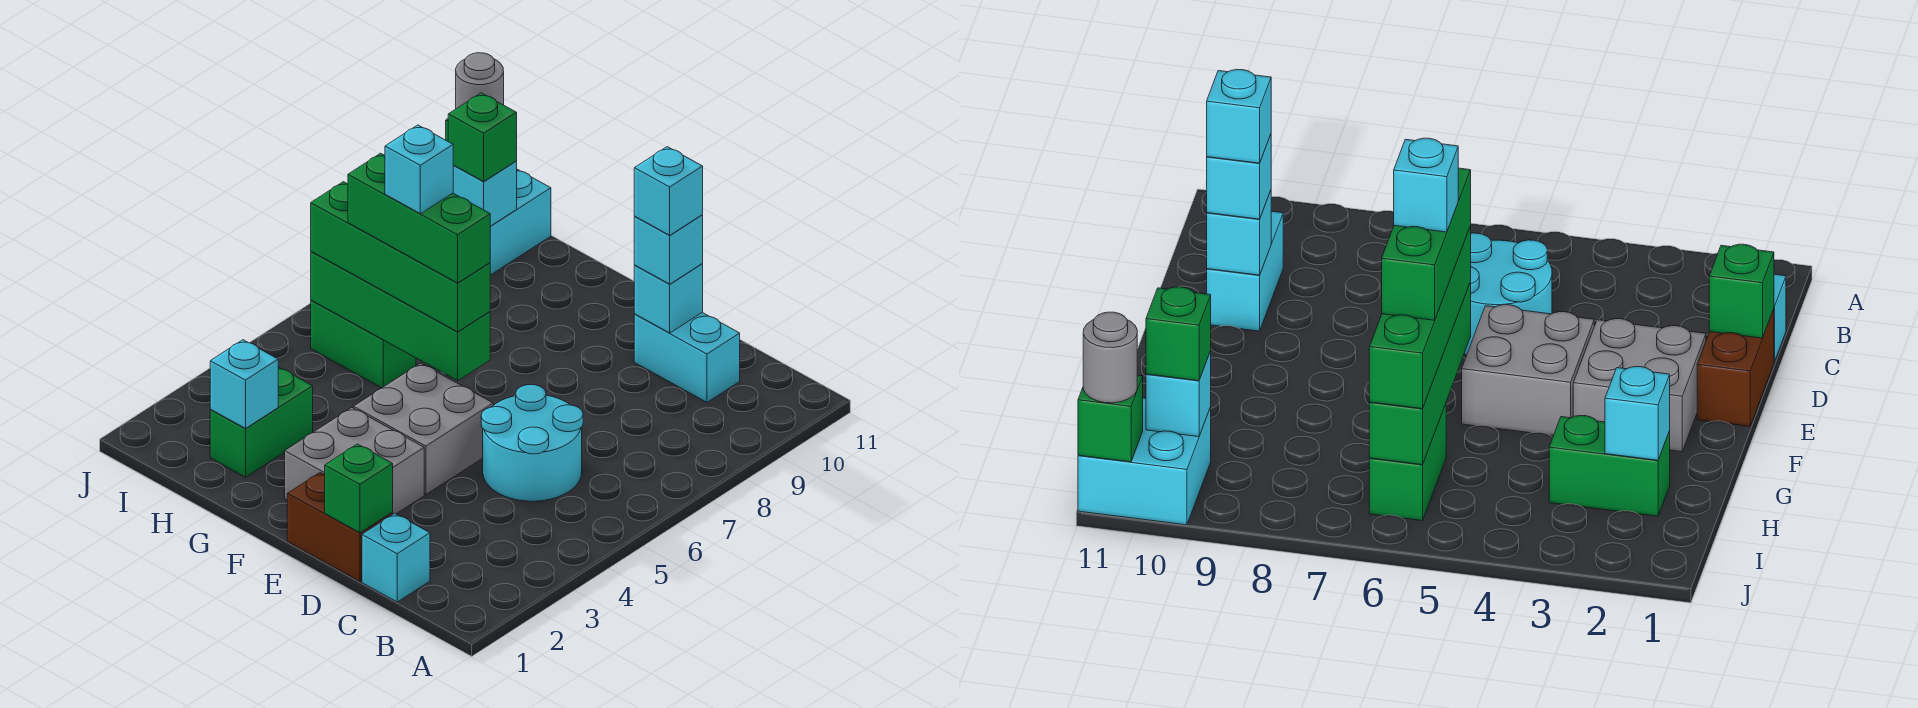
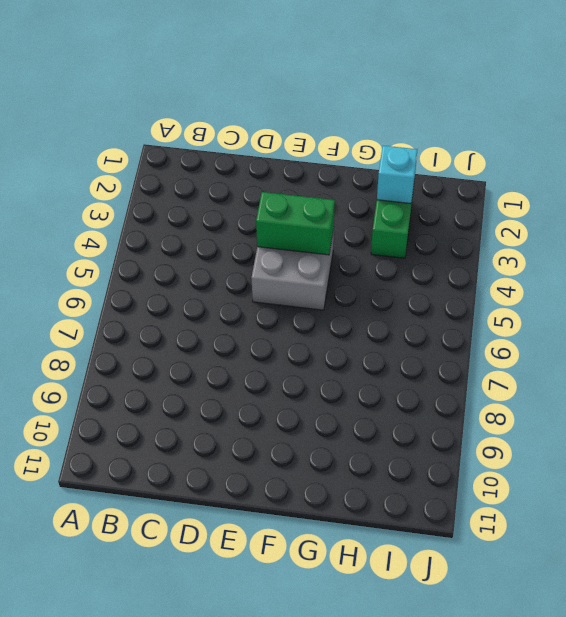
green 1x2 brick [256,192,335,255] -> green 1x2 brick moved to [311,300,416,388]
none -> cyan 1x1 brick [362,513,430,602]
none -> cyan 2x2 round brick [481,385,583,501]
none -> cyan 1x2 brick [634,312,740,402]

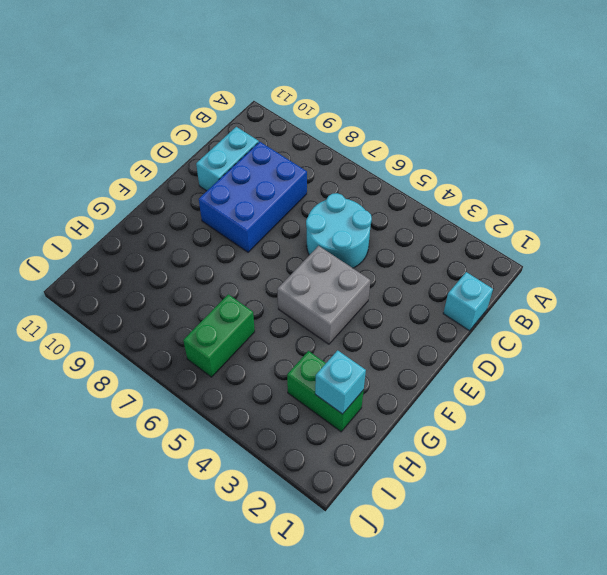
blue 2x3 brick [199,142,307,252] -> none
none -> brown 1x2 brick [287,472,393,581]
none -> grey 2x2 brick [285,408,424,514]
none -> cyan 2x2 brick [490,169,551,275]

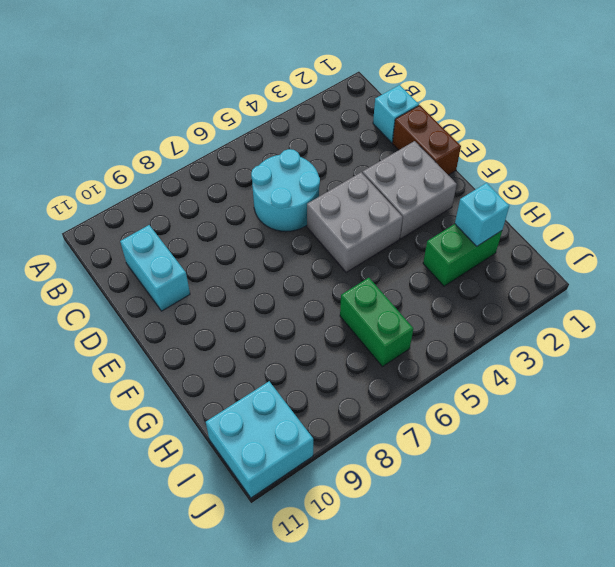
none -> green 1x1 brick [325,444,393,533]
none -> cyan 1x1 brick [634,264,703,333]
none -> green 1x4 brick [311,251,490,381]

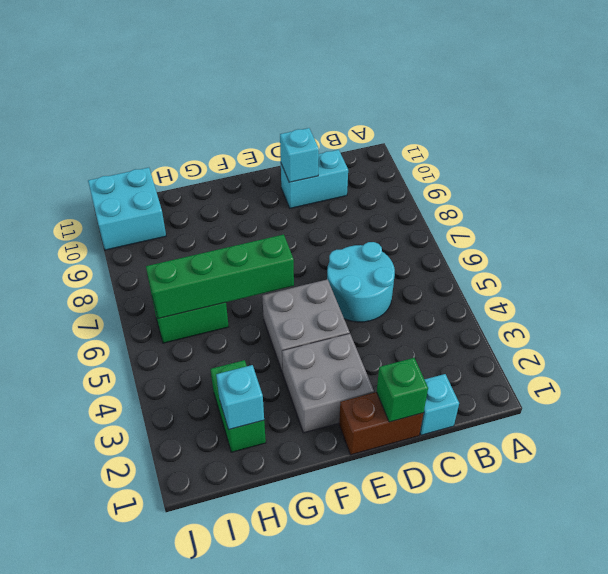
none -> cyan 1x1 brick [453,161,517,226]
none -> green 1x1 brick [1078,375,1143,462]
none -> cyan 1x1 brick [634,215,703,284]

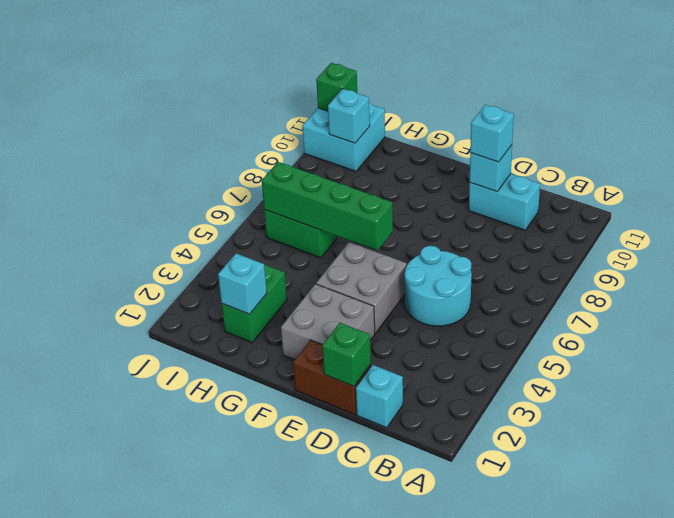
none -> green 1x4 brick [311,182,490,332]
none -> green 1x1 brick [448,93,517,181]
none -> grey 1x1 round brick [456,53,504,109]

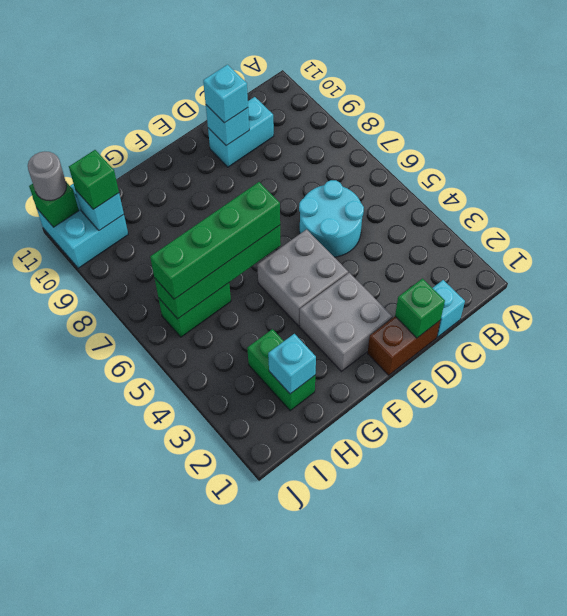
none -> cyan 1x1 brick [634,147,703,235]
none -> green 1x3 brick [348,153,490,283]
none -> cyan 1x1 brick [385,125,453,214]

